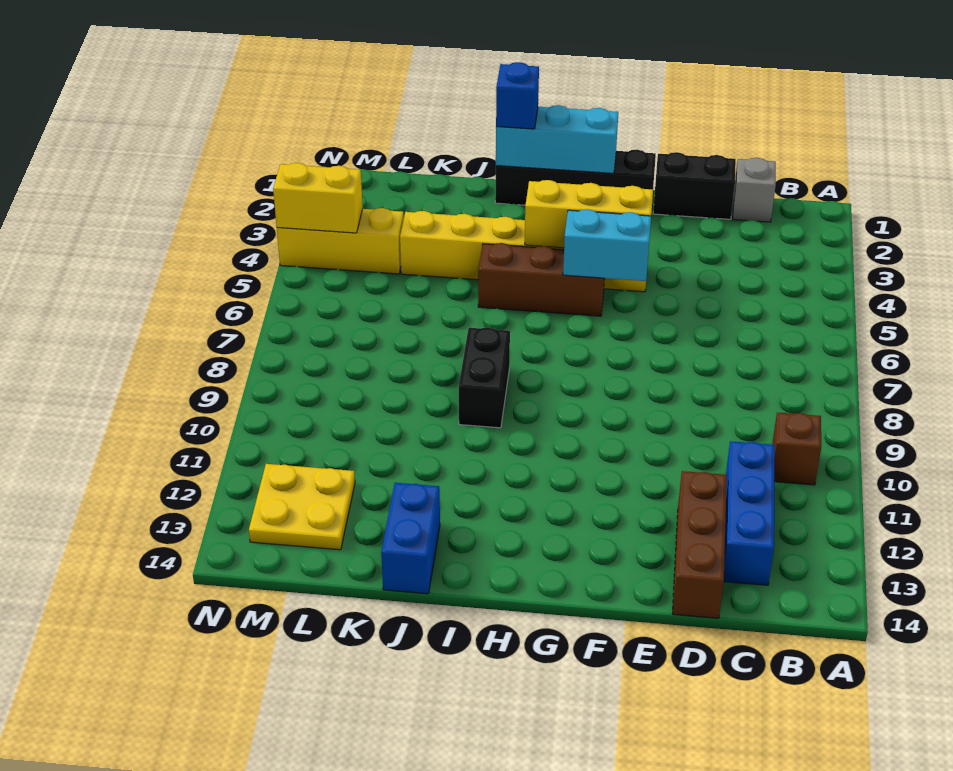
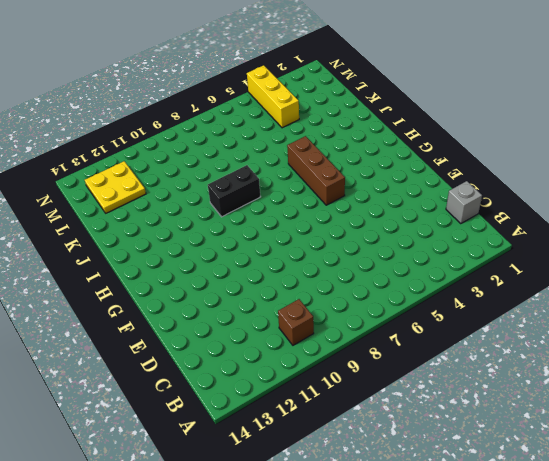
none -> blue 1x3 brick [724,441,775,585]
none -> black 1x2 brick [653,152,736,219]
none -> brown 1x3 brick [672,471,727,618]

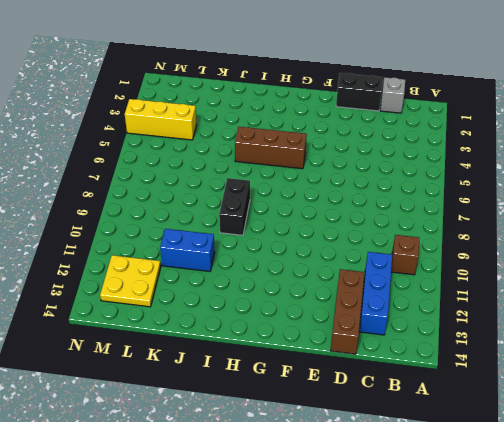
blue 1x2 brick [160,229,215,271] -> blue 1x2 brick turned to [381,483,440,594]
none -> black 1x4 brick [495,150,656,205]
none -> yellow 1x6 brick [400,211,646,292]
none -> yellow 1x3 brick [525,180,653,248]

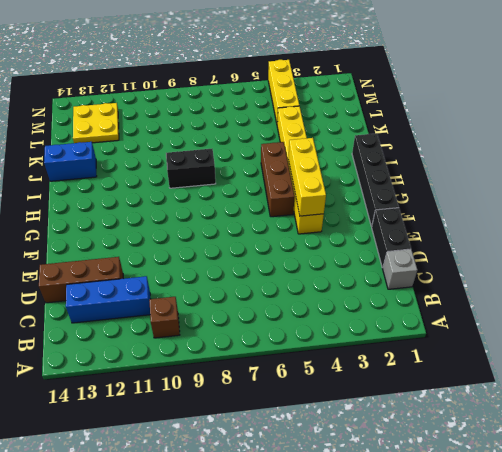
none -> cyan 1x2 brick [563,209,651,281]
none -> cyan 1x3 brick [496,105,618,173]
none -> yellow 1x2 brick [273,163,363,233]

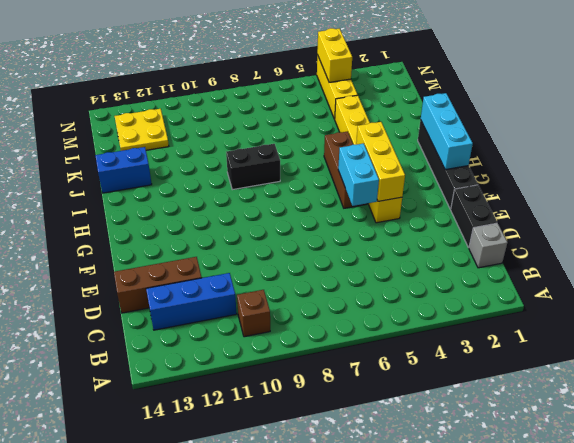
none -> blue 1x1 brick [496,62,539,129]

